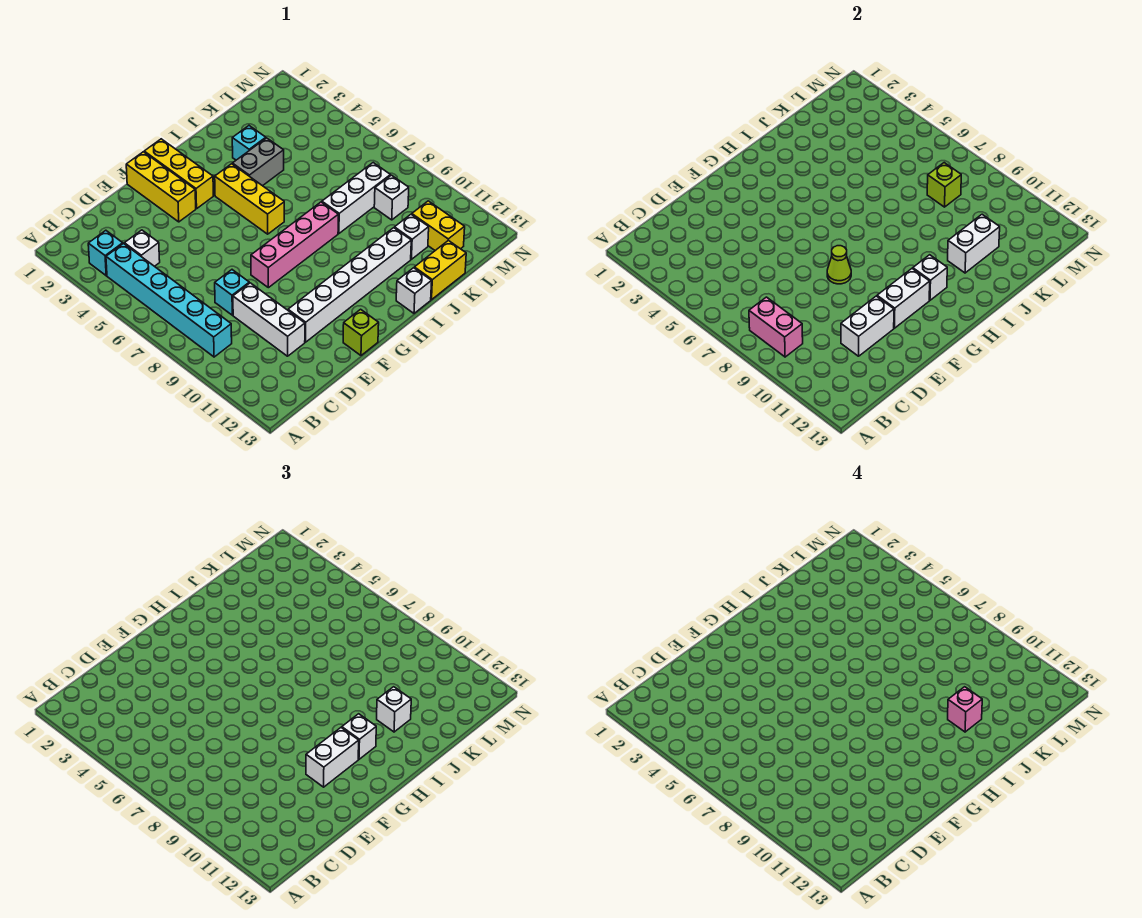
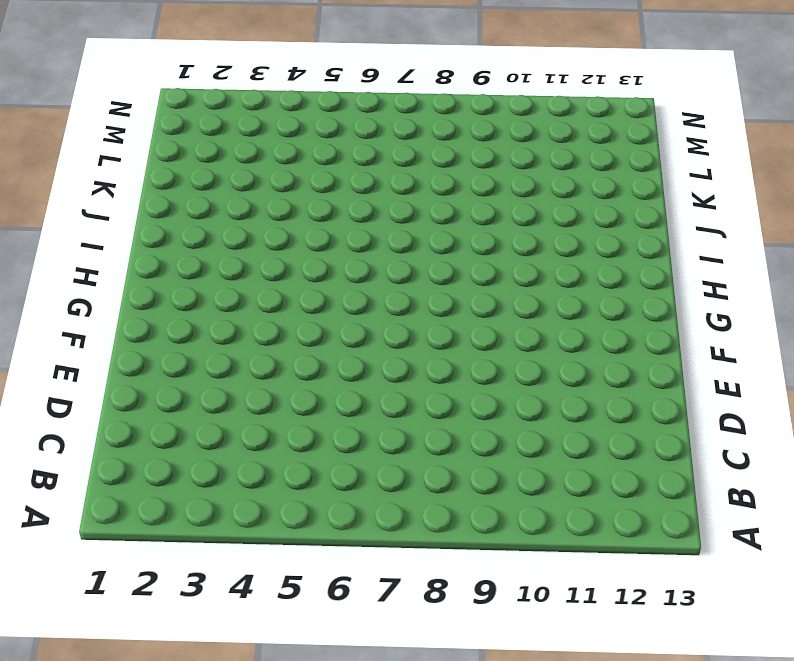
none -> cyan 1x1 brick [88,230,123,276]
none -> cyan 1x6 brick [106,244,232,357]
none -> white 1x1 brick [124,230,160,266]
none -> cyan 1x1 brick [215,270,249,315]

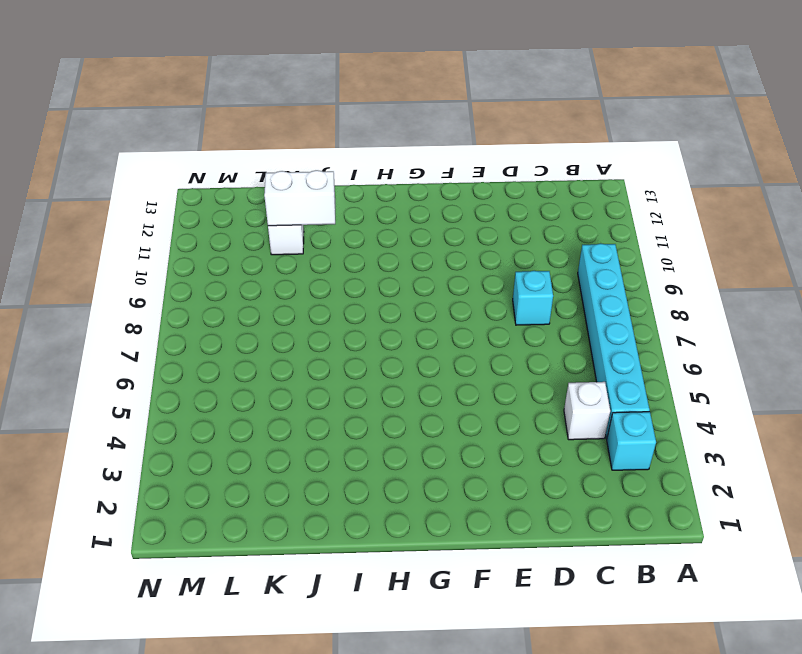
none -> white 1x3 brick [233,283,305,356]
none -> white 1x6 brick [288,228,411,342]
none -> yellow 1x3 brick [126,152,196,222]
none -> pink 1x4 brick [251,202,338,288]

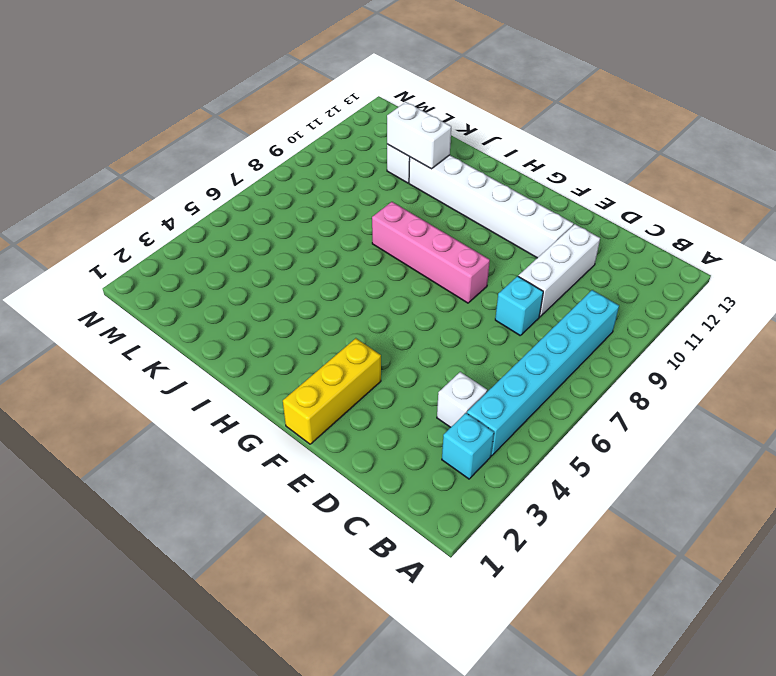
none -> lime 1x1 brick [343,309,379,355]
none -> yellow 1x3 brick [144,139,213,209]
none -> yellow 1x3 brick [215,164,284,234]
none -> grey 1x2 brick [232,138,284,186]

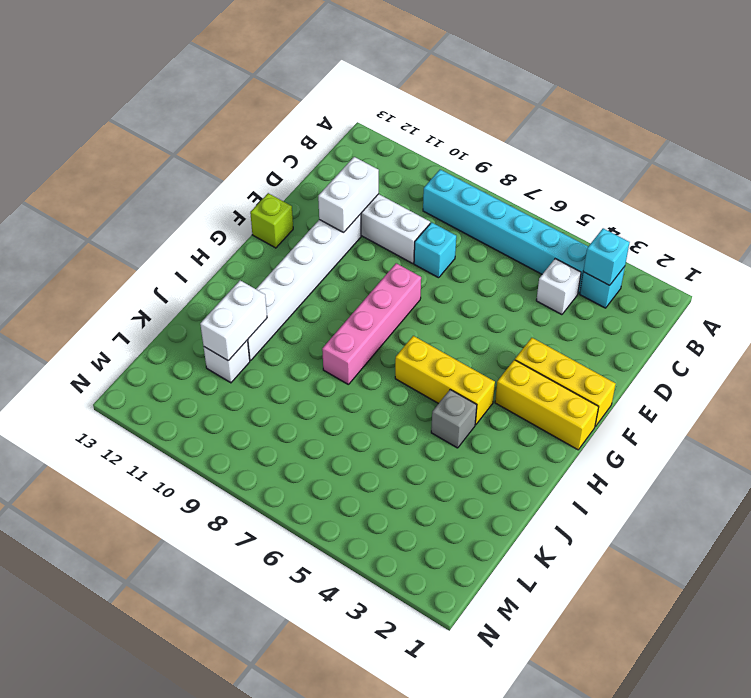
cyan 1x1 brick [583,228,630,285] -> cyan 1x1 brick moved to [232,126,266,160]
grey 1x1 brick [431,390,477,448] -> grey 1x2 brick [232,138,284,186]
none -> white 1x1 brick [396,268,432,313]
none -> white 1x3 brick [322,163,390,233]
none -> yellow 1x2 brick [414,240,466,300]
none -> white 1x1 brick [374,175,409,220]

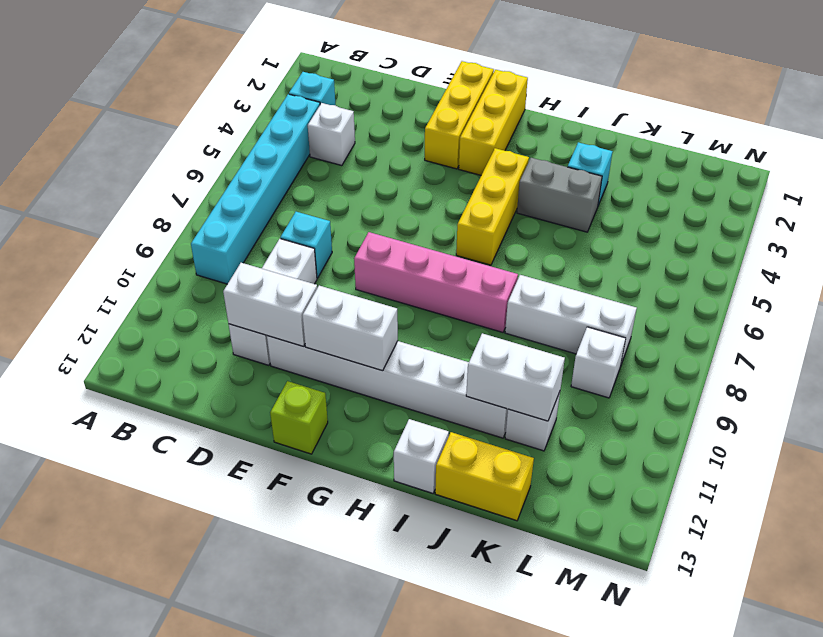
none -> yellow 1x2 brick [412,201,465,250]
none -> pink 1x2 brick [749,297,803,357]
none -> lime 1x1 cone [827,246,851,284]
none -> white 1x1 brick [913,255,947,300]

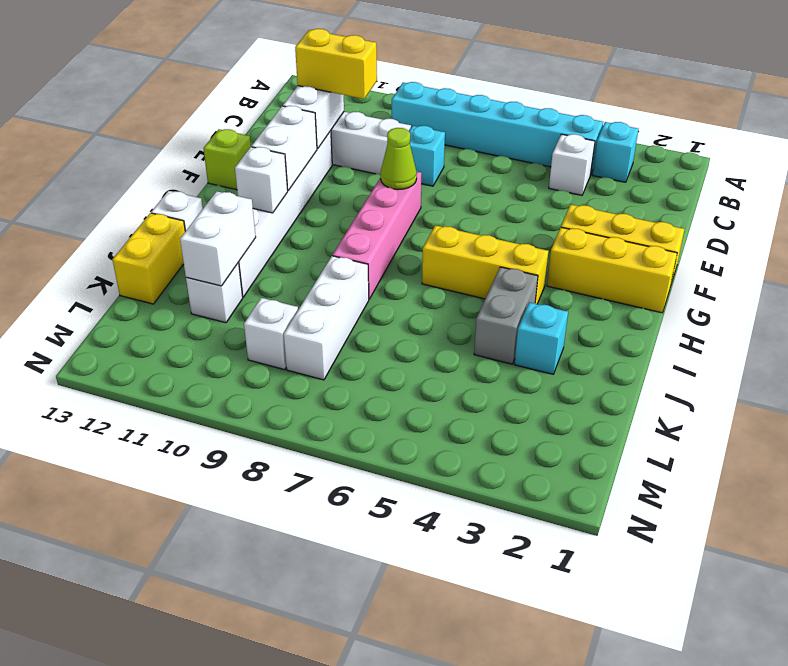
yellow 1x2 brick [295,29,377,99] -> yellow 1x2 brick moved to [412,201,465,250]
none -> pink 1x2 brick [749,297,803,357]
none -> lime 1x1 brick [927,163,961,207]
none -> white 1x2 brick [306,728,359,787]
none -> white 1x1 brick [342,714,376,759]

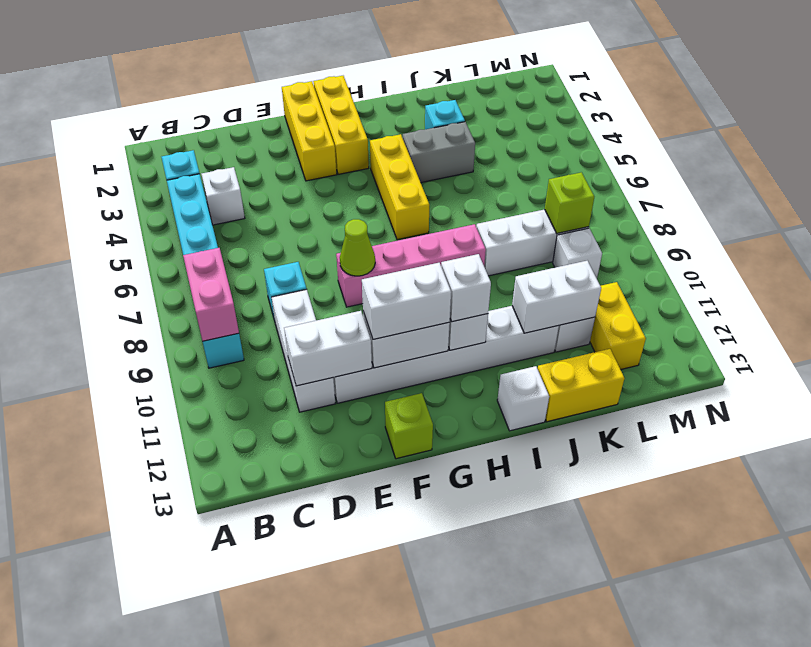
none -> white 1x1 brick [377,687,411,732]
none -> pink 1x1 brick [948,687,982,732]

